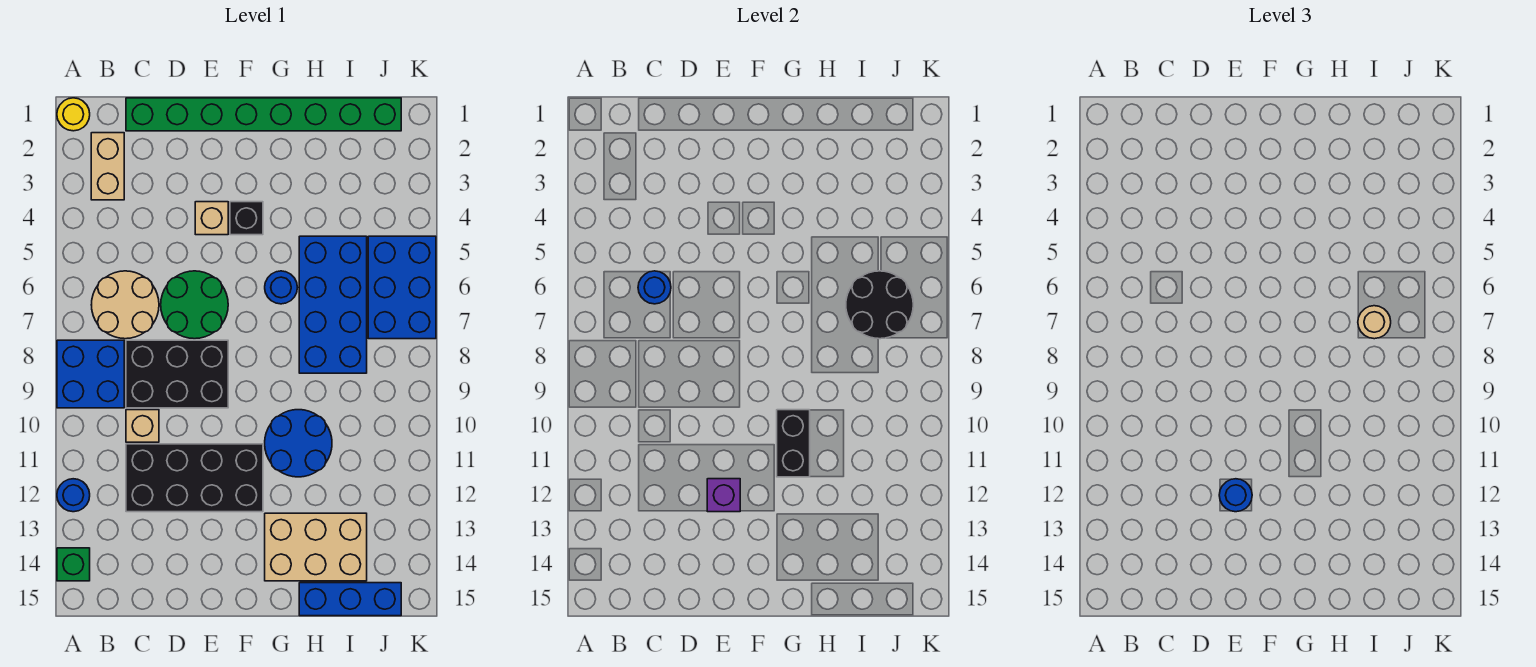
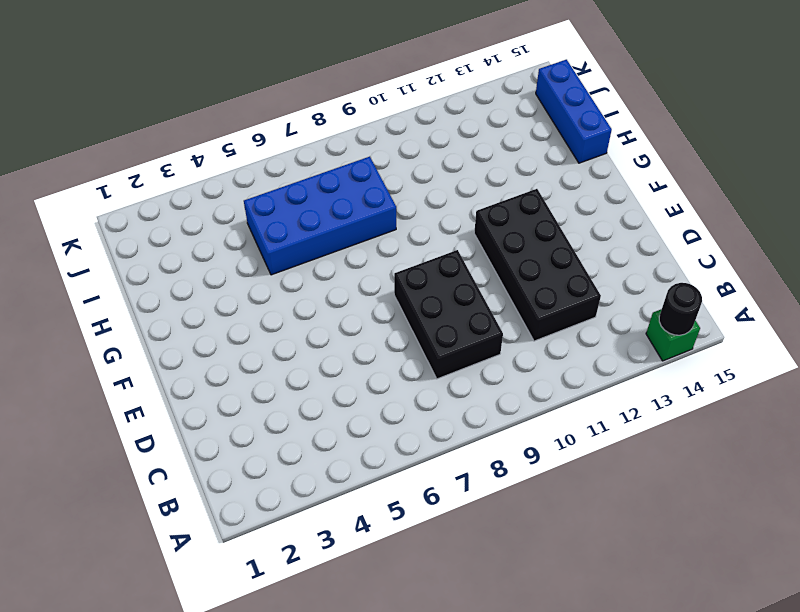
black 1x1 round brick [659,283,702,335] -> none
none -> yellow 1x1 round brick [57,98,90,131]
none -> blue 2x2 brick [57,340,124,408]
none -> blue 1x1 round brick [57,479,90,512]

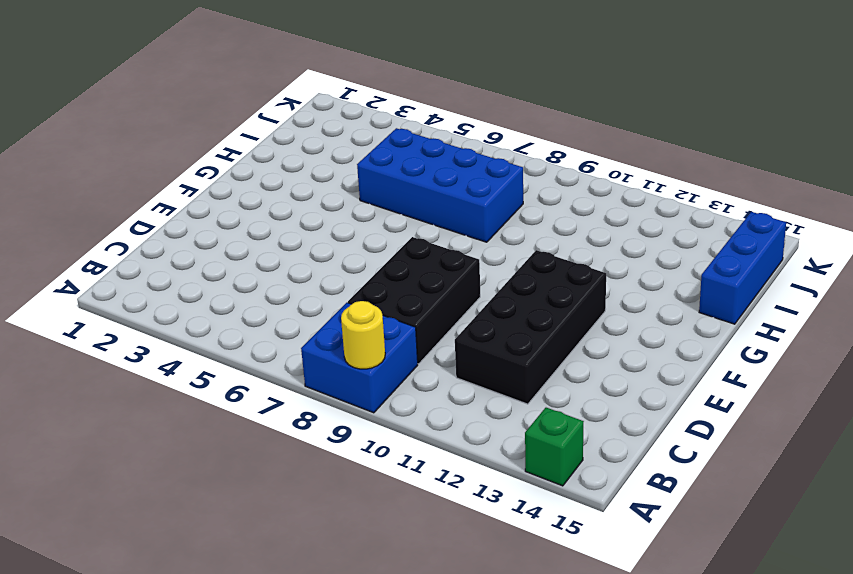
yellow 1x1 round brick [341,301,385,369] -> yellow 1x1 round brick moved to [57,98,90,131]
none -> blue 1x1 round brick [57,479,90,512]
none -> tan 1x2 brick [91,133,124,200]
none -> tan 2x2 round brick [91,271,159,339]

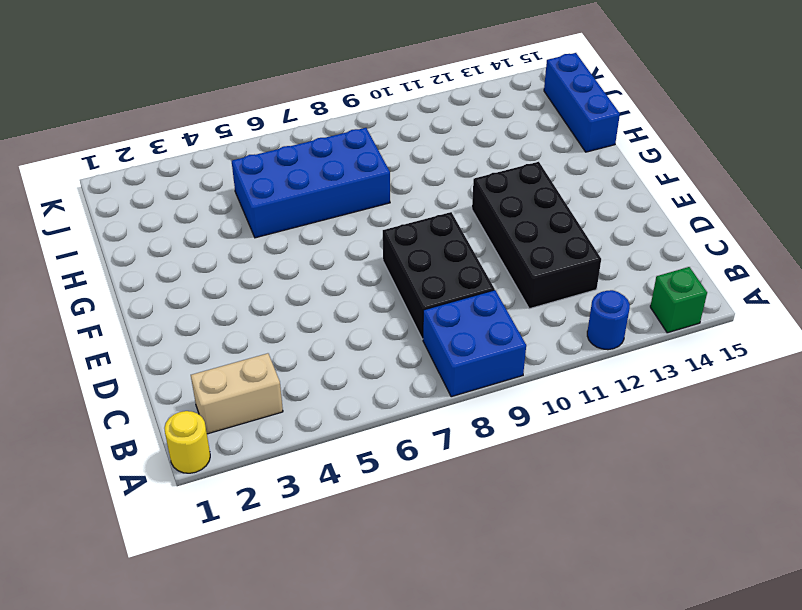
none -> tan 2x2 round brick [91,271,159,339]
none -> green 1x8 brick [126,98,401,131]
none -> tan 1x1 brick [126,410,159,442]

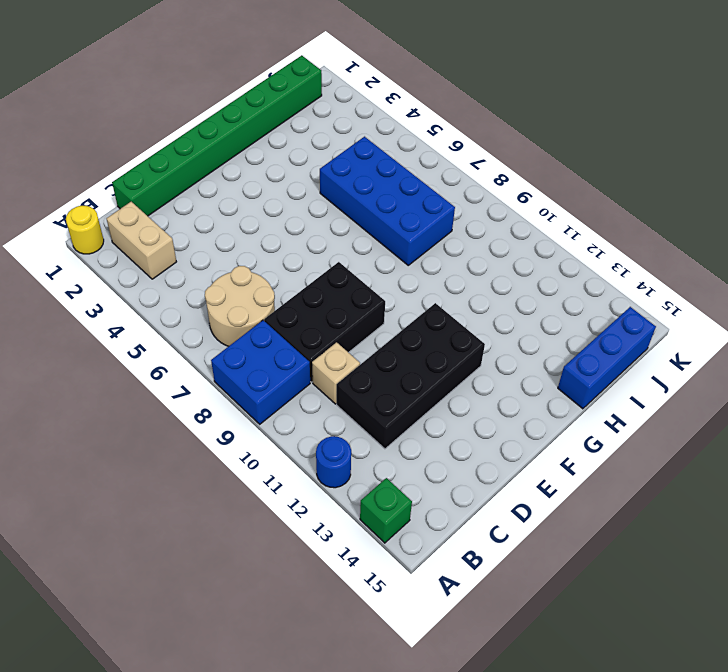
none -> green 2x2 round brick [161,271,228,339]
none -> tan 1x1 brick [195,202,228,235]
none -> black 1x1 brick [230,202,263,235]

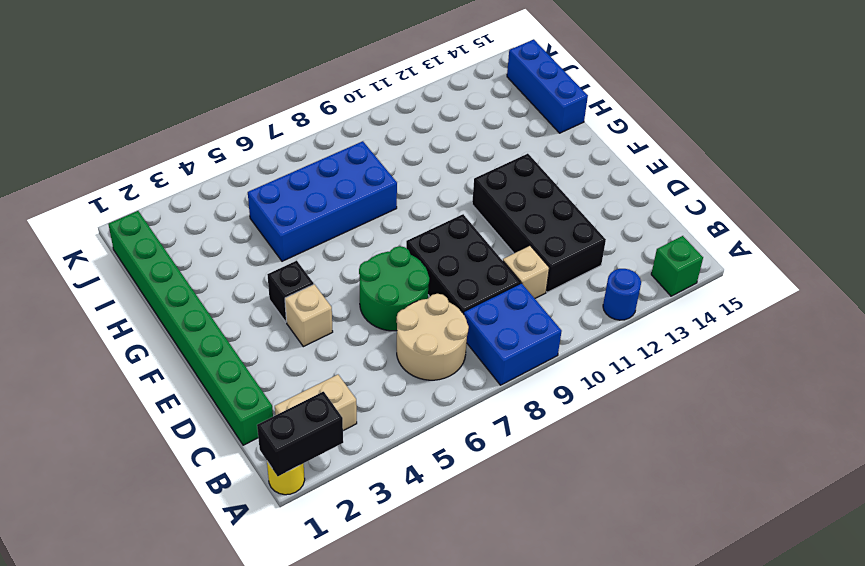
black 1x2 brick [257,392,343,476] -> black 1x2 brick moved to [777,410,810,477]
none -> blue 1x1 round brick [265,271,297,304]
none -> blue 2x2 round brick [265,410,332,477]
none -> tan 2x3 brick [265,513,367,581]

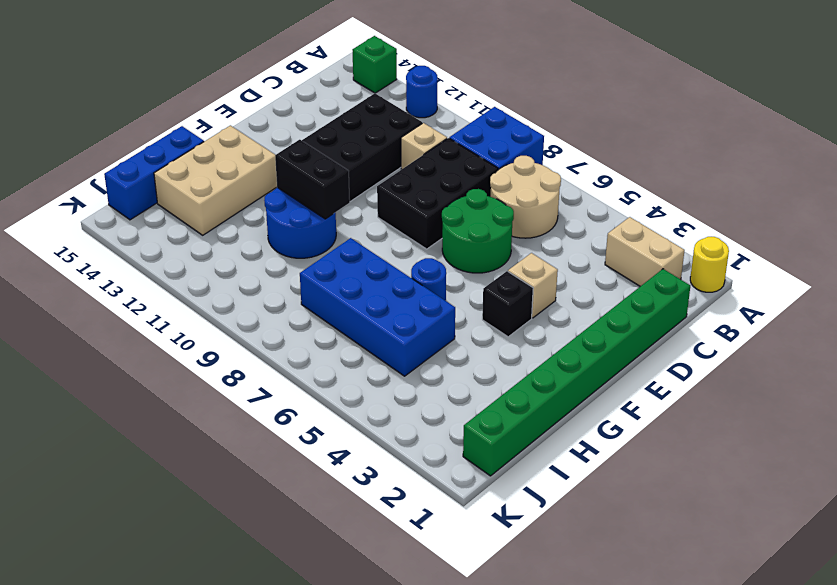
none -> blue 2x3 brick [368,236,436,339]
none -> blue 1x1 round brick [638,271,671,304]
none -> purple 1x1 brick [707,479,740,512]

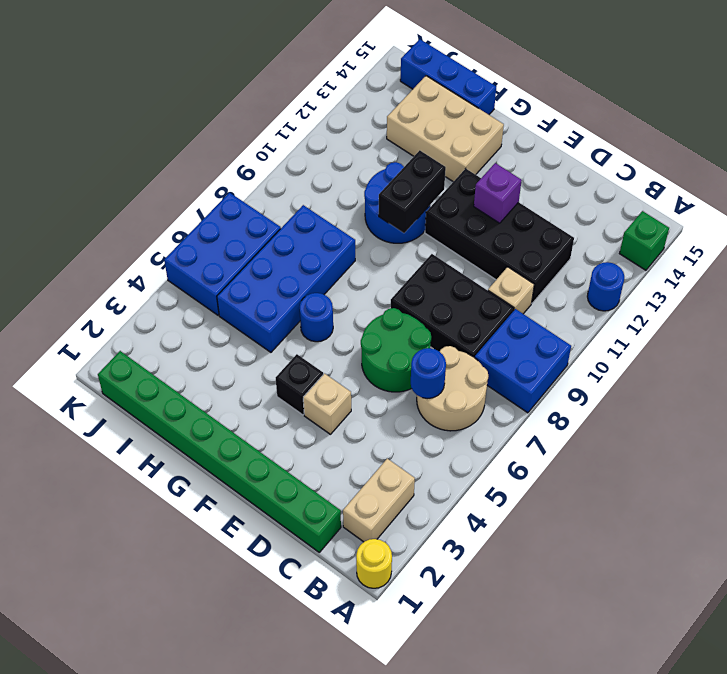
none -> black 2x2 round brick [846,271,913,339]
none -> blue 1x1 round brick [1219,479,1252,512]
none -> tan 1x1 round brick [1358,306,1391,339]

